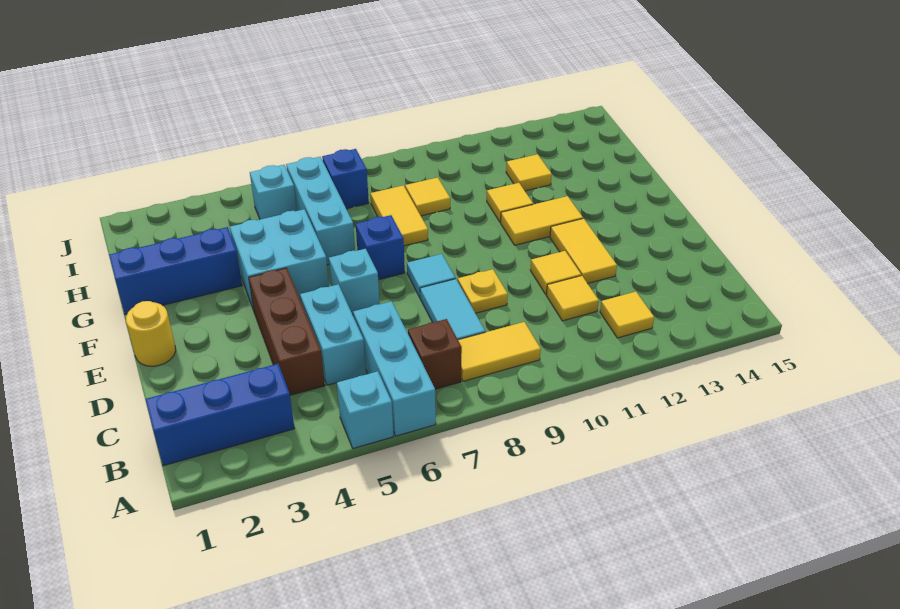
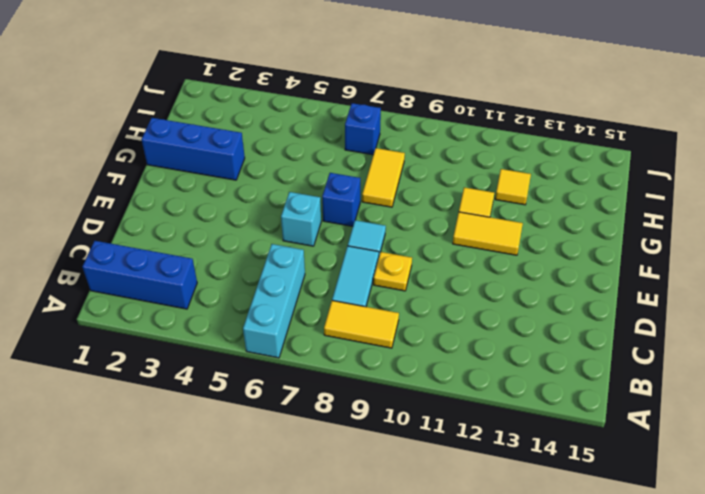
none -> cyan 1x1 brick [337,371,394,448]
none -> brown 1x1 brick [408,319,462,389]
none -> yellow 1x1 tile [600,292,654,338]

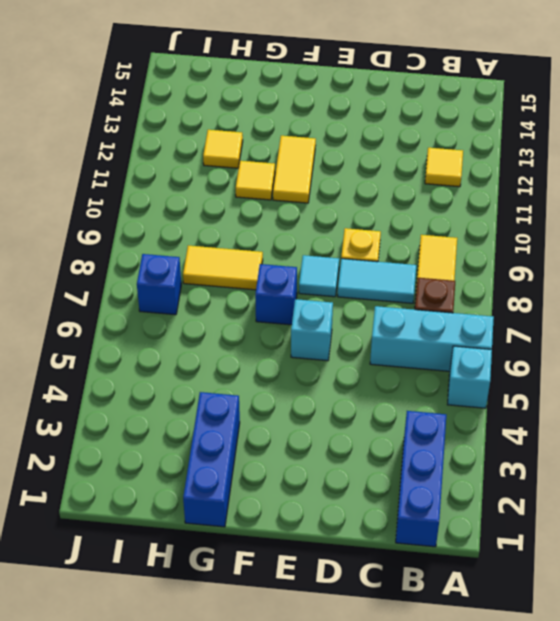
none -> brown 1x3 brick [249,268,325,395]
none -> cyan 1x2 brick [300,284,366,385]
none -> yellow 1x1 tile [546,276,599,321]

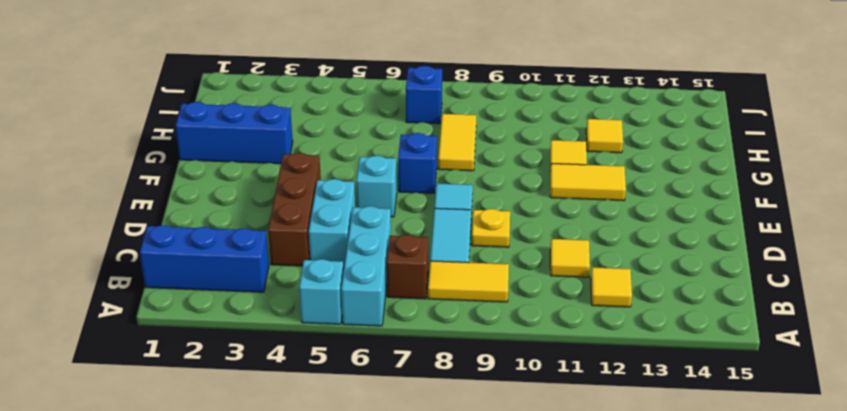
none -> yellow 1x1 tile [530,251,581,294]
none -> yellow 1x2 tile [550,218,617,283]
none -> yellow 1x1 round brick [126,301,176,366]

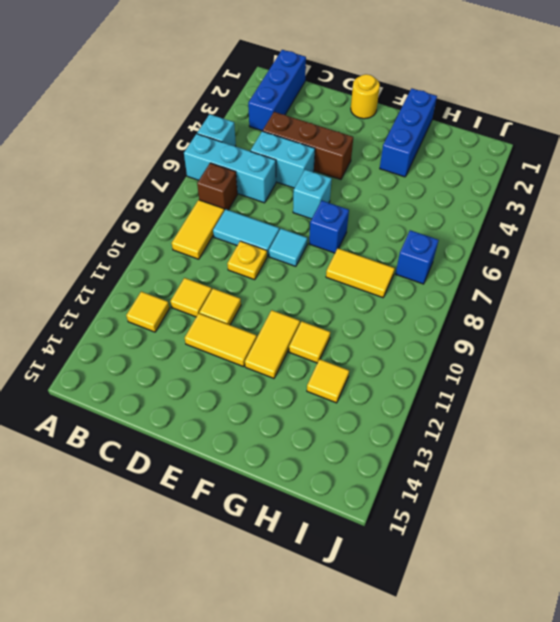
none -> cyan 2x2 brick [230,209,329,310]
none -> cyan 1x3 brick [286,157,355,265]
none -> yellow 1x1 tile [405,177,450,216]

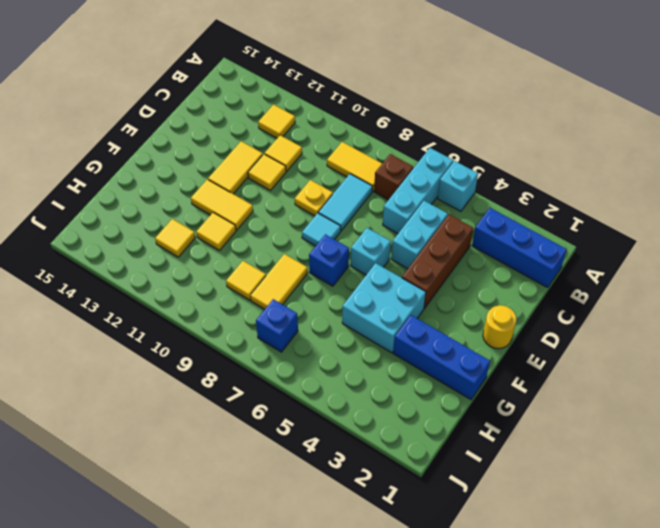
none -> cyan 1x3 brick [286,157,355,265]
none -> cyan 1x1 brick [250,165,297,219]

